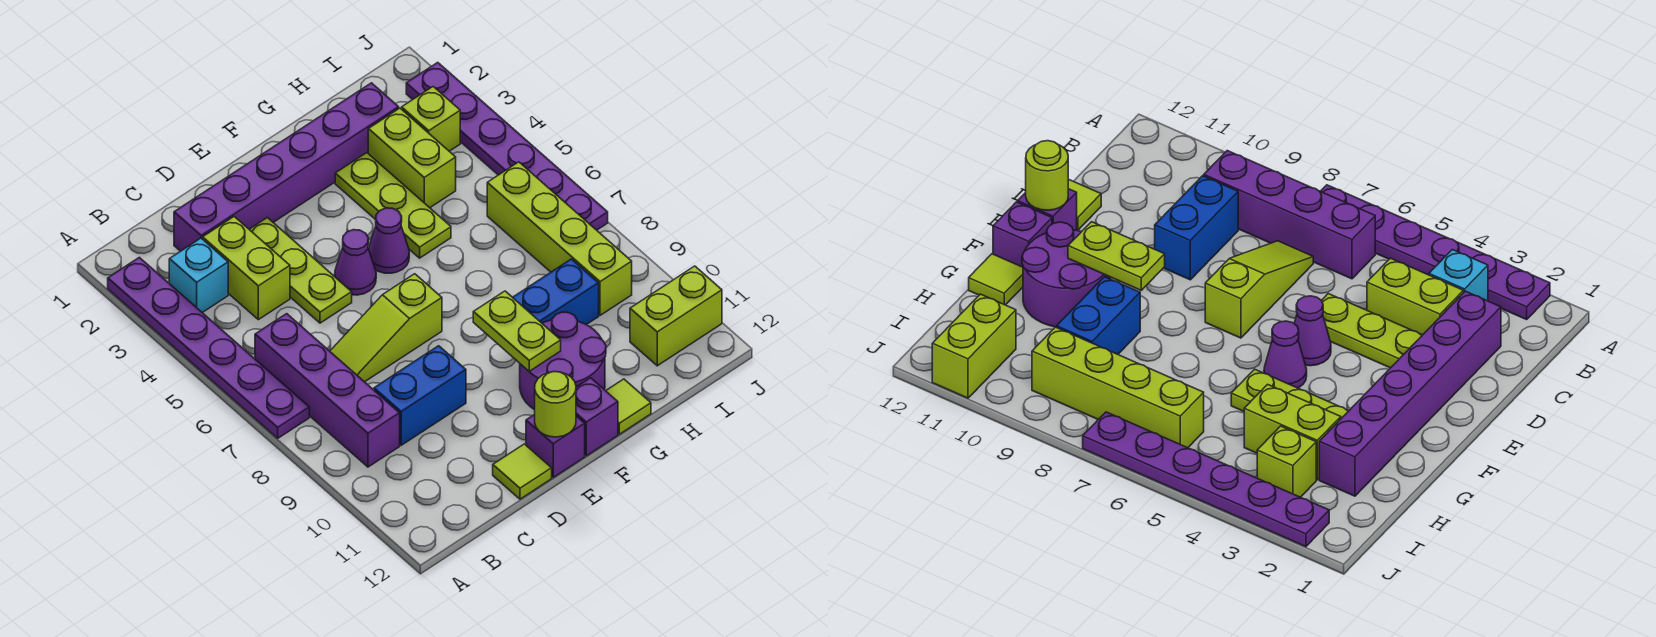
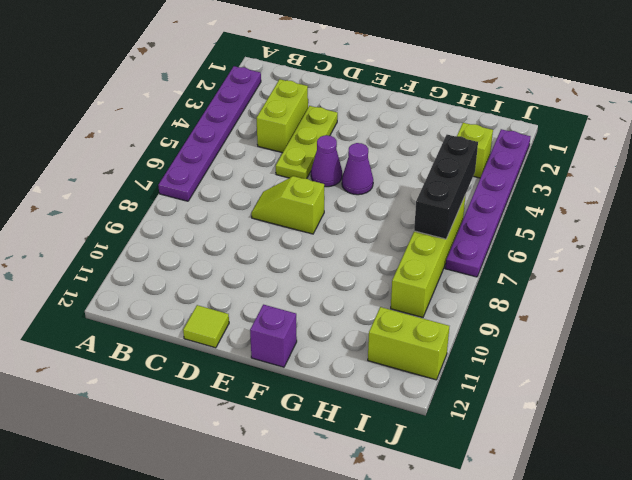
lime 1x2 slope [251,176,324,234] -> lime 1x3 slope [330,274,442,382]
black 1x3 brick [414,135,478,239] -> none
none -> cyan 1x1 brick [169,238,228,313]
none -> purple 1x4 brick [255,314,400,467]
none -> purple 1x6 brick [174,83,399,251]

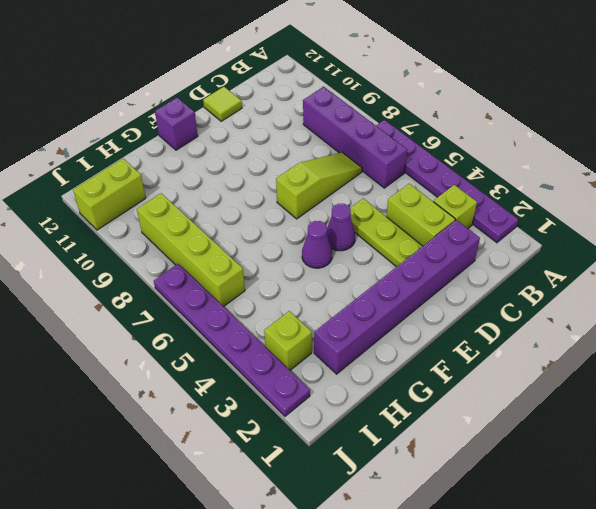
lime 1x1 brick [433,185,477,228] -> cyan 1x1 brick [169,238,228,313]
none -> blue 1x2 brick [374,346,466,445]
none -> purple 1x1 brick [526,414,585,477]
none -> purple 2x2 round brick [520,312,606,410]

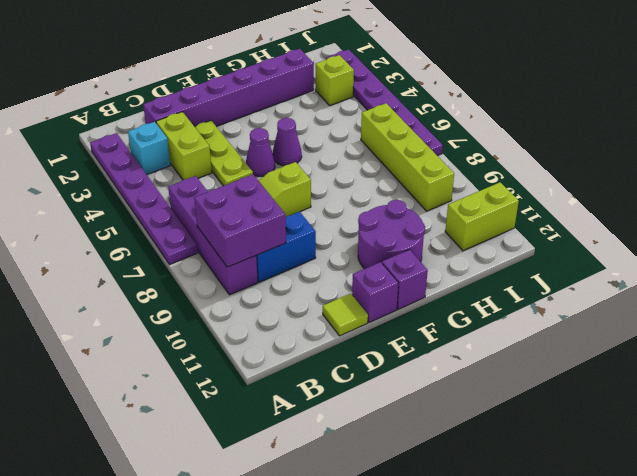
purple 2x2 brick [194,175,286,267] -> none
none -> lime 1x3 plate [335,153,451,258]
none -> blue 1x2 brick [513,259,599,325]
none -> lime 1x1 tile [606,379,651,434]

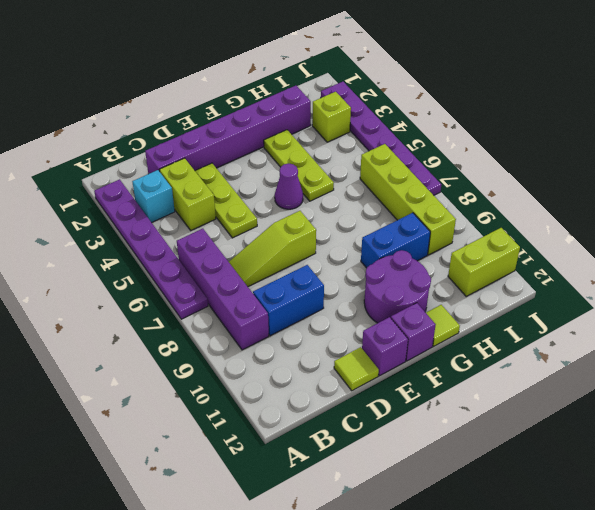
none -> purple 1x1 cone [335,230,376,295]
none -> lime 1x2 brick [368,108,456,208]
none -> lime 1x1 round brick [535,372,576,437]

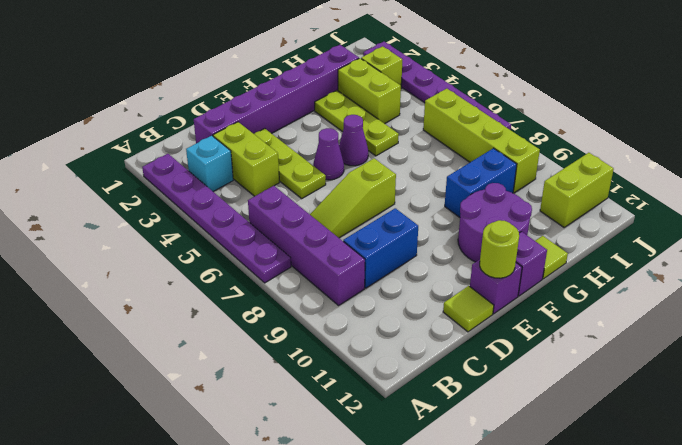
none -> lime 1x2 plate [473,291,561,371]

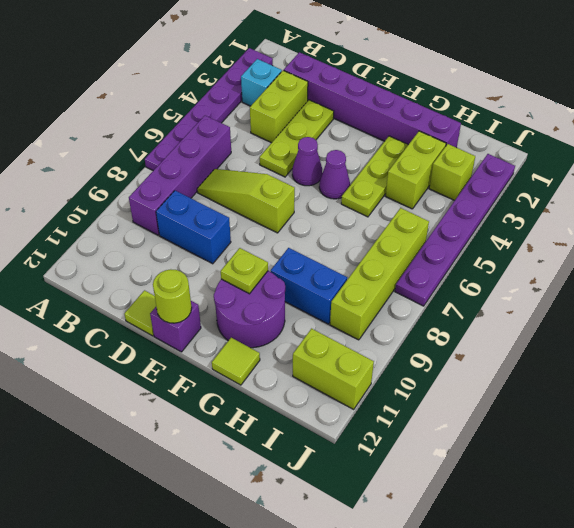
lime 1x1 plate [221,248,268,294] -> lime 1x2 plate [473,291,561,371]
none -> purple 1x1 brick [576,378,618,456]

